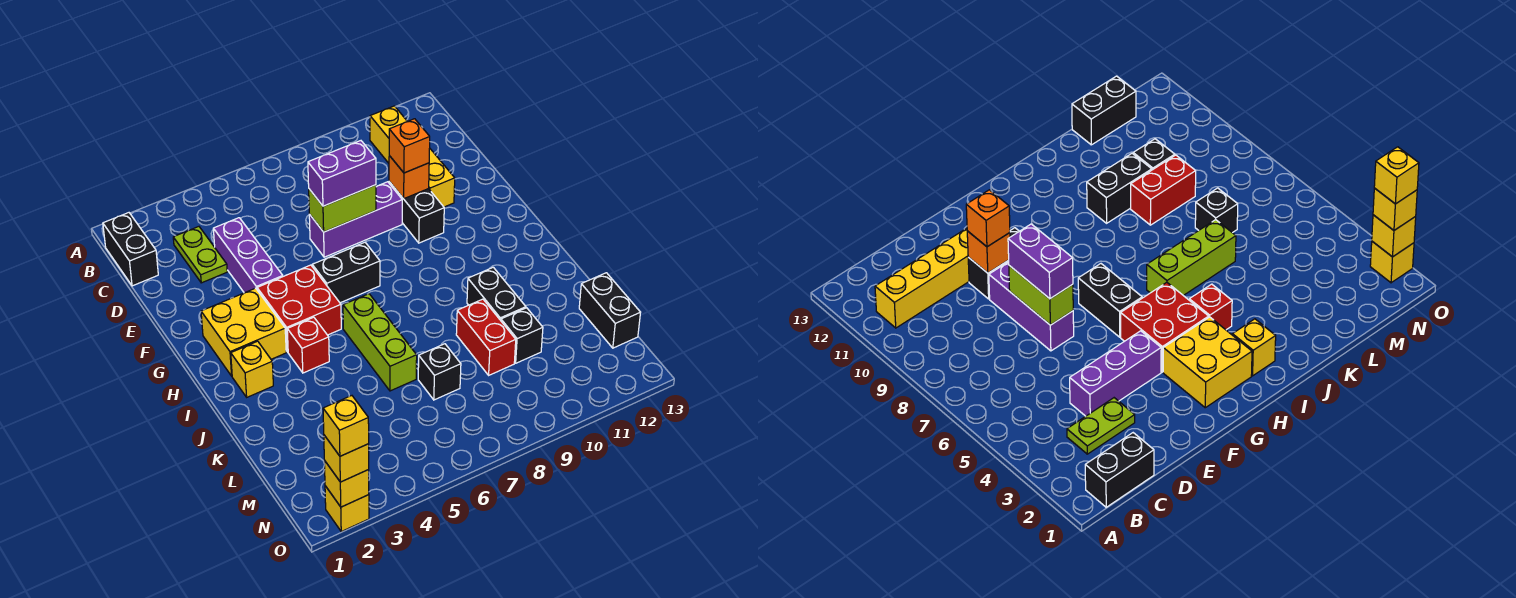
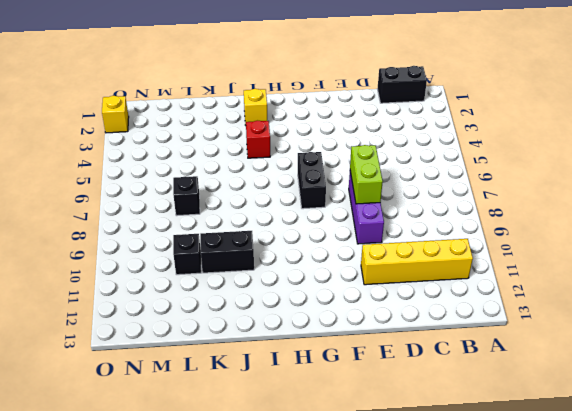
none -> lime 1x2 plate [173,227,227,283]
none -> purple 1x3 brick [213,218,283,293]
none -> black 1x2 brick [389,182,444,243]

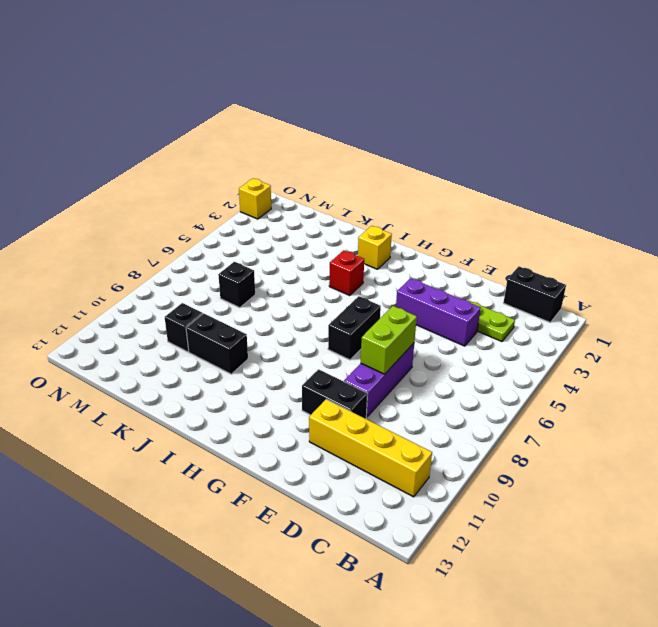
none -> yellow 2x2 brick [201,288,286,376]
none -> red 2x2 brick [257,265,341,352]
none -> lime 1x3 brick [343,294,417,391]

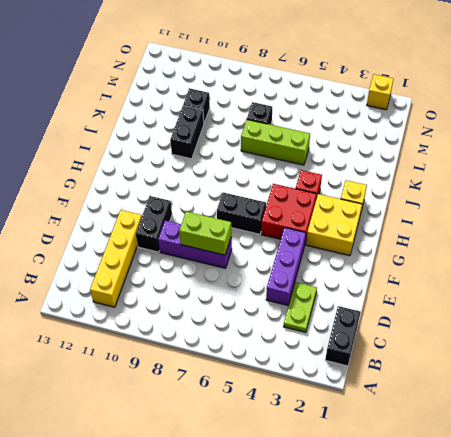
lime 1x3 brick [241,120,310,165] -> lime 1x3 brick turned to [343,294,417,391]
none -> red 1x2 brick [456,299,516,375]
none -> black 1x2 brick [579,273,641,348]
none -> orange 1x1 brick [389,156,429,199]

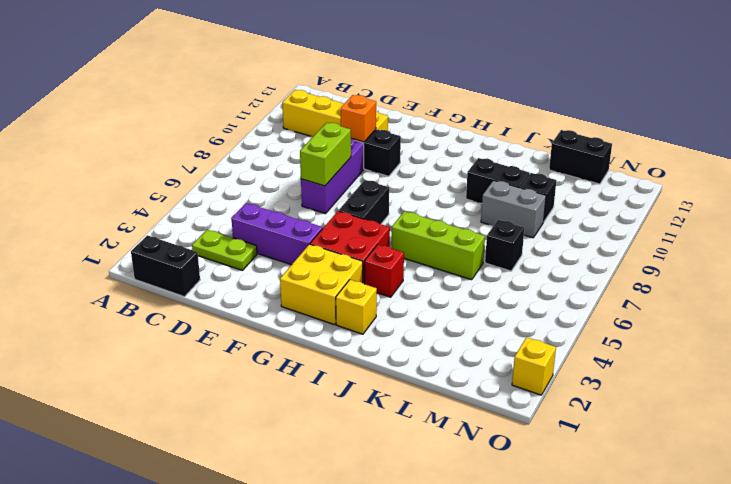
grey 1x2 brick [481,180,546,238] -> red 1x2 brick [456,299,516,375]
none -> yellow 1x1 brick [324,460,369,507]
none -> purple 1x2 brick [308,141,376,206]
none -> orange 1x1 brick [389,119,430,173]

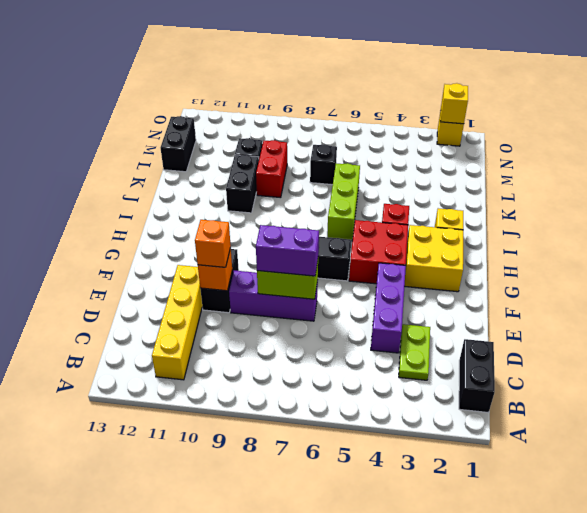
none -> yellow 1x1 brick [324,435,369,482]
none -> yellow 1x1 brick [323,396,369,456]

